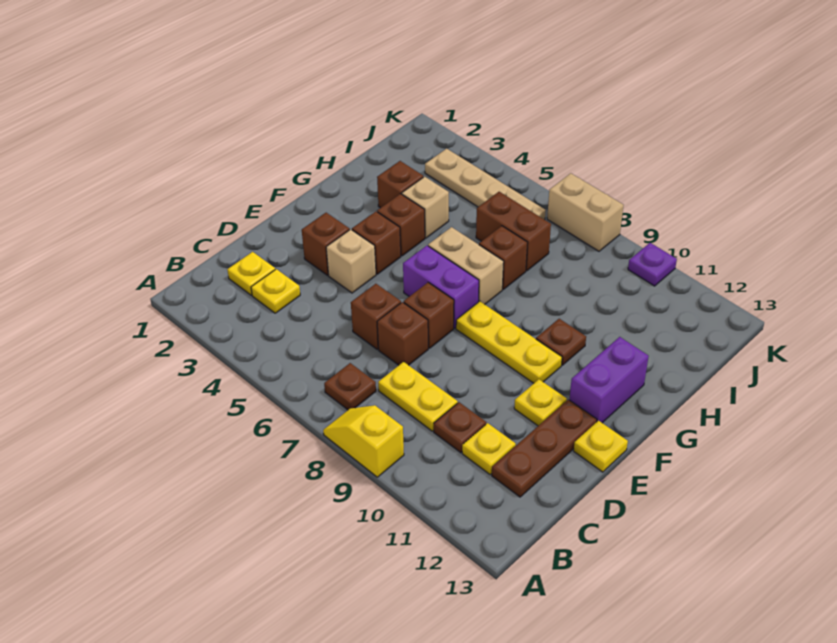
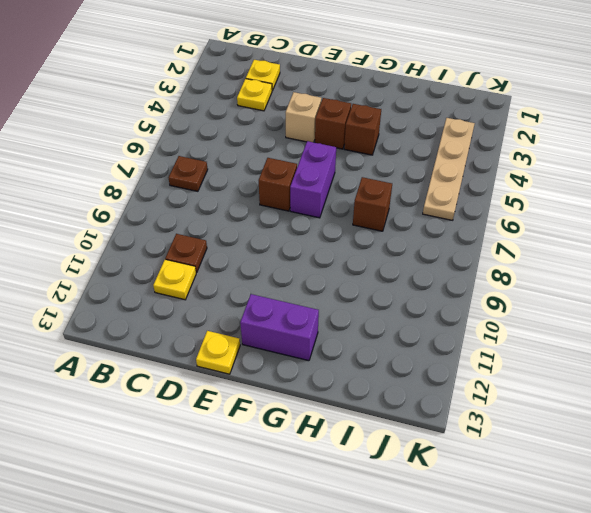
none -> yellow 1x2 slope [323,405,404,477]
none -> yellow 1x2 plate [378,362,458,431]
none -> brown 1x3 plate [492,400,597,497]

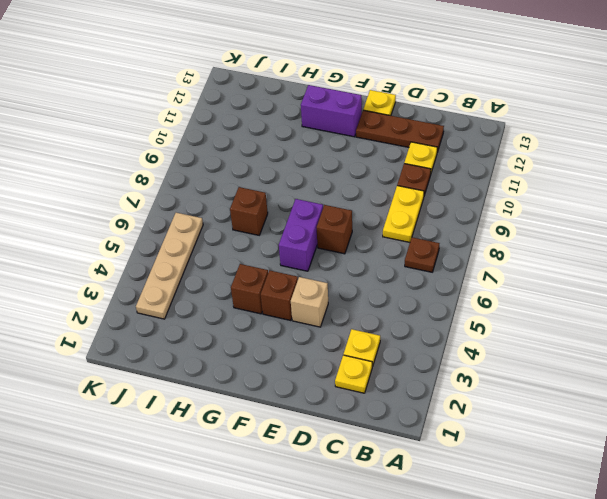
none -> yellow 1x2 slope [323,405,404,477]
none -> brown 1x1 brick [351,284,401,349]
none -> brown 1x1 brick [377,302,428,365]

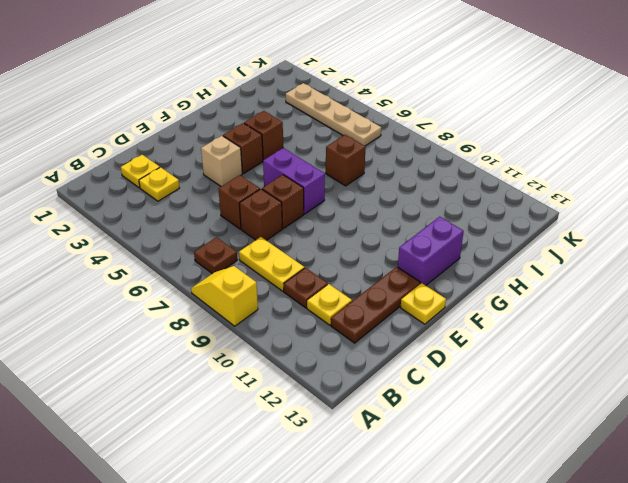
none -> brown 1x1 brick [302,213,350,275]
none -> yellow 1x1 plate [514,379,567,426]
none -> yellow 1x3 plate [456,301,562,383]

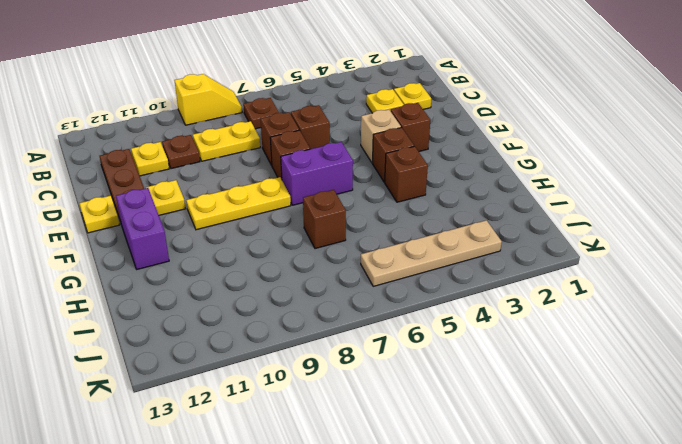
none -> tan 1x2 brick [428,227,504,304]
none -> brown 1x1 plate [536,319,586,365]
none -> brown 1x1 brick [377,161,423,208]

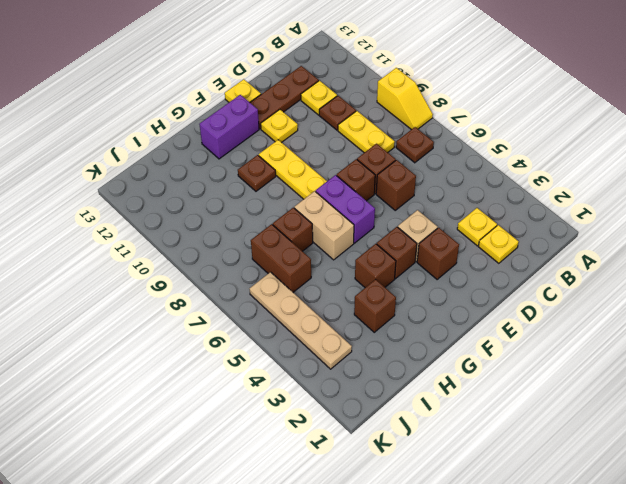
none -> tan 1x1 brick [402,177,449,238]
none -> tan 1x2 brick [547,173,624,251]
none -> purple 1x1 plate [628,243,677,286]

